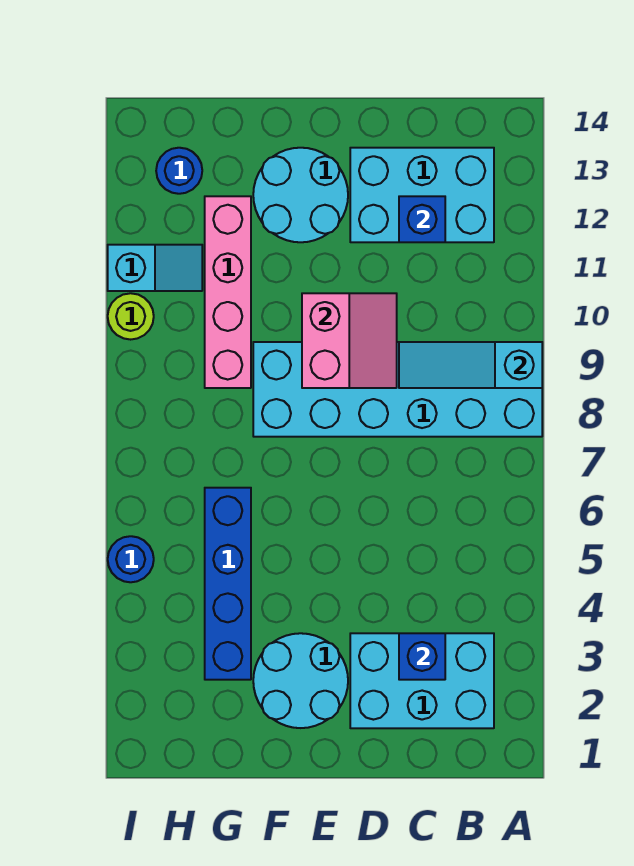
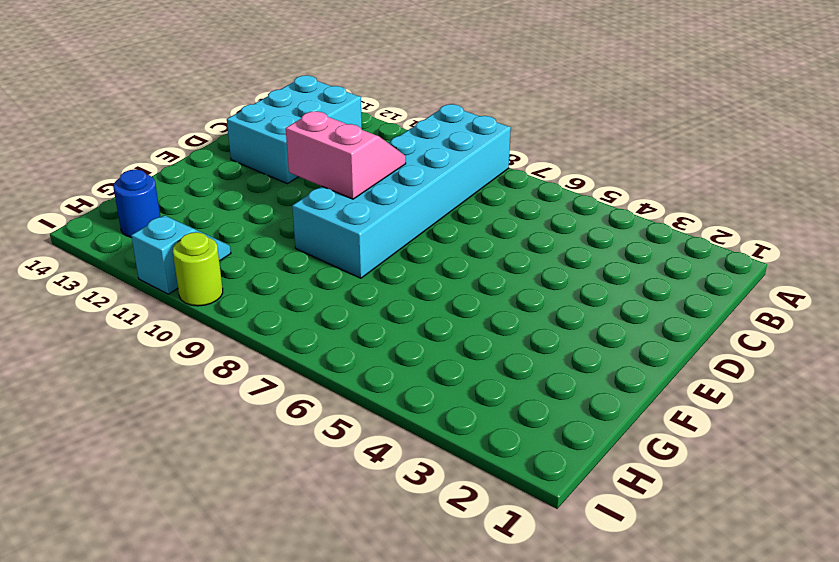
none -> cyan 2x3 brick [350,633,494,728]
none -> cyan 2x2 round brick [253,633,348,728]
none -> cyan 2x2 round brick [253,148,348,242]

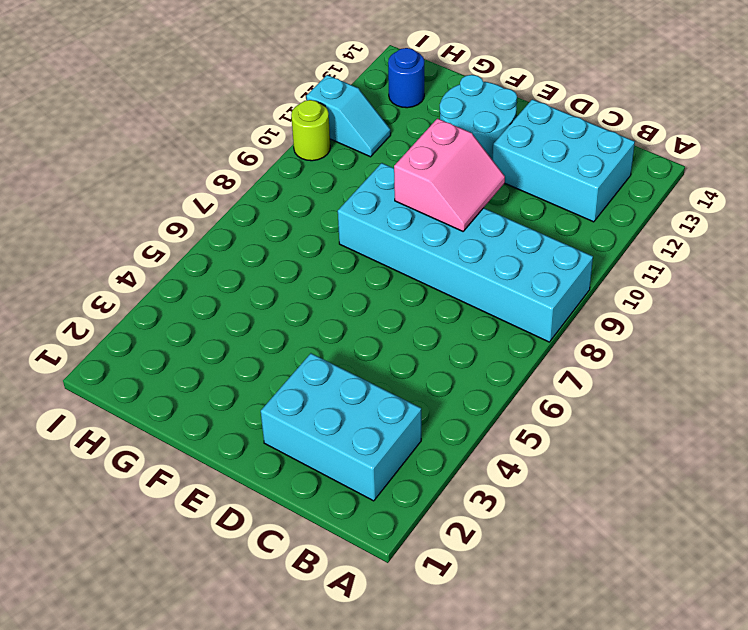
none -> cyan 2x2 round brick [253,633,348,728]
none -> blue 1x4 brick [205,488,251,680]
none -> pink 1x4 brick [205,196,251,388]

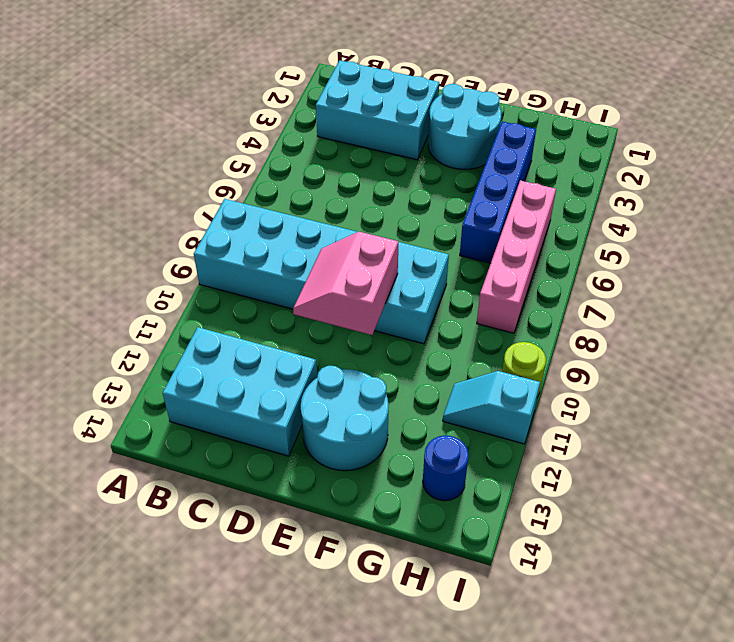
pink 1x4 brick [477,180,556,333] -> pink 1x4 brick moved to [205,196,251,388]
none -> blue 1x1 round brick [108,536,154,582]
none -> cyan 1x3 slope [399,342,542,388]
none -> blue 1x1 brick [399,633,445,680]

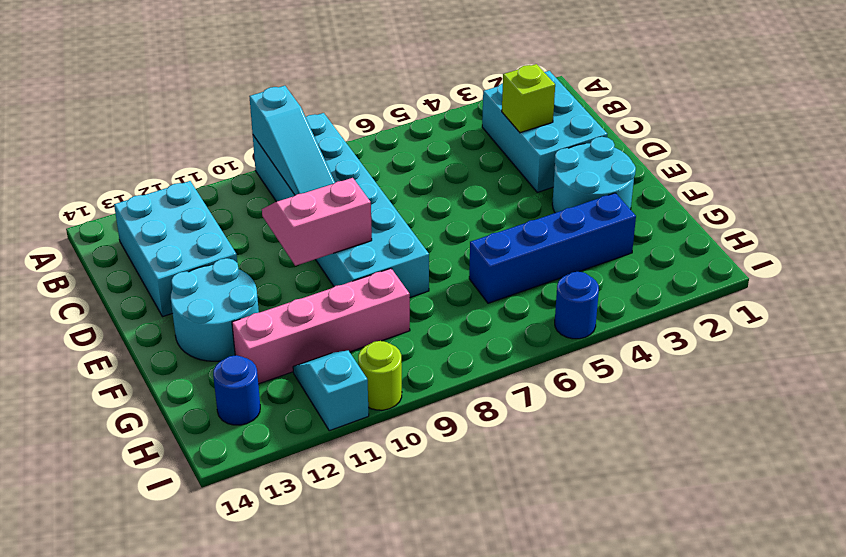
lime 1x1 brick [502,64,555,133] -> blue 1x1 brick [399,633,445,680]
none -> blue 1x1 brick [399,196,445,242]

